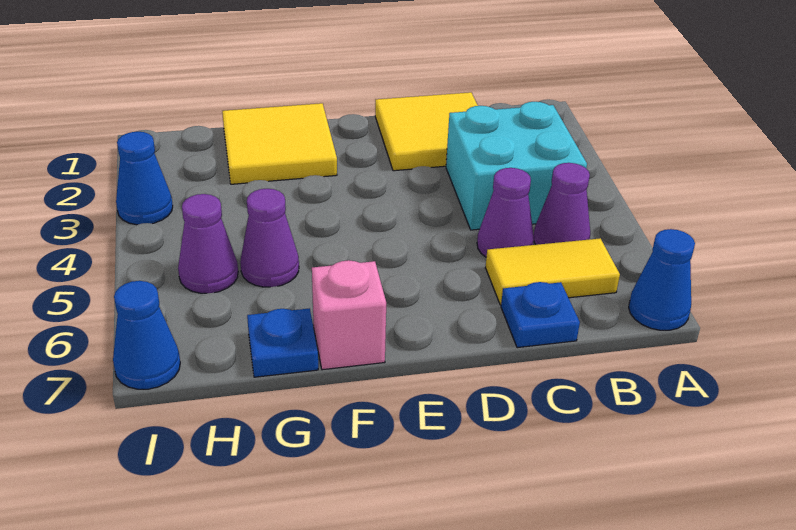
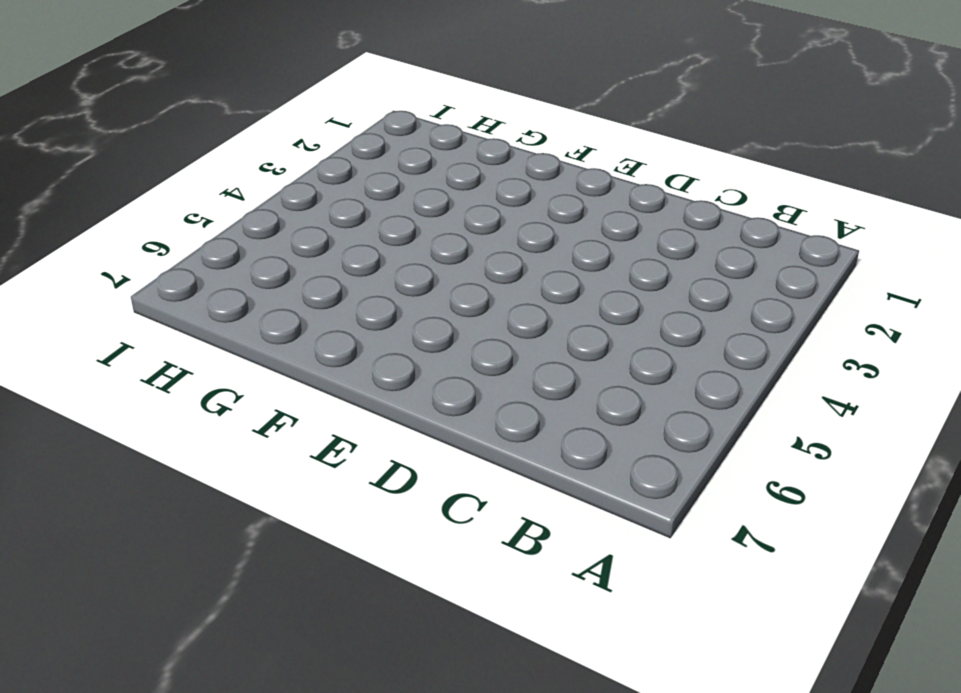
none -> blue 1x1 cone [629,229,695,330]
none -> cyan 2x2 brick [446,102,587,230]
none -> purple 1x1 cone [534,163,590,245]

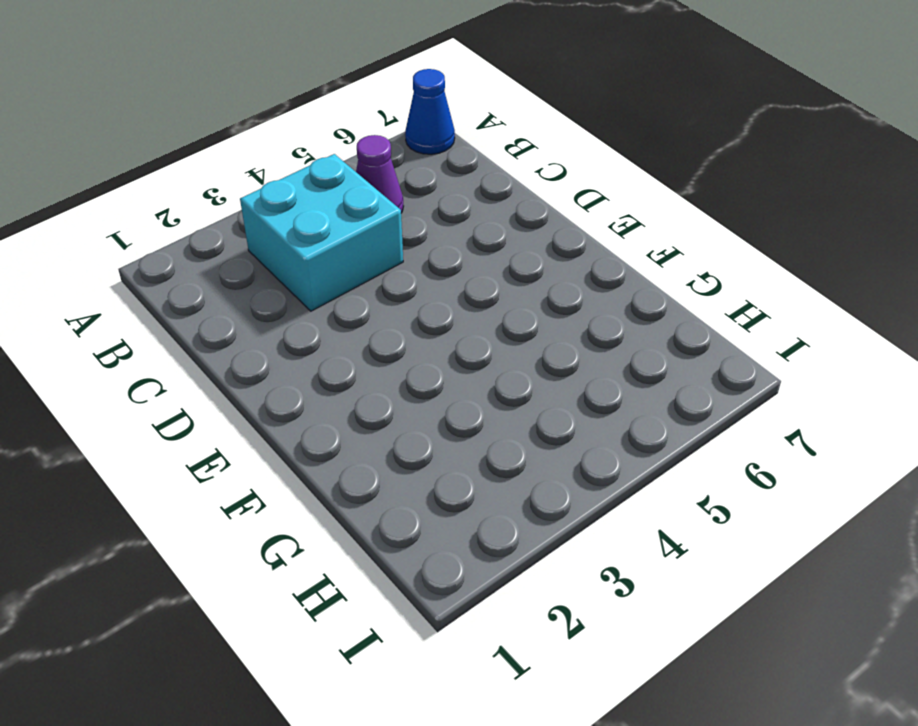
none -> yellow 1x2 tile [485,238,620,305]
none -> yellow 2x2 tile [375,92,478,171]
none -> purple 1x1 cone [477,168,534,257]

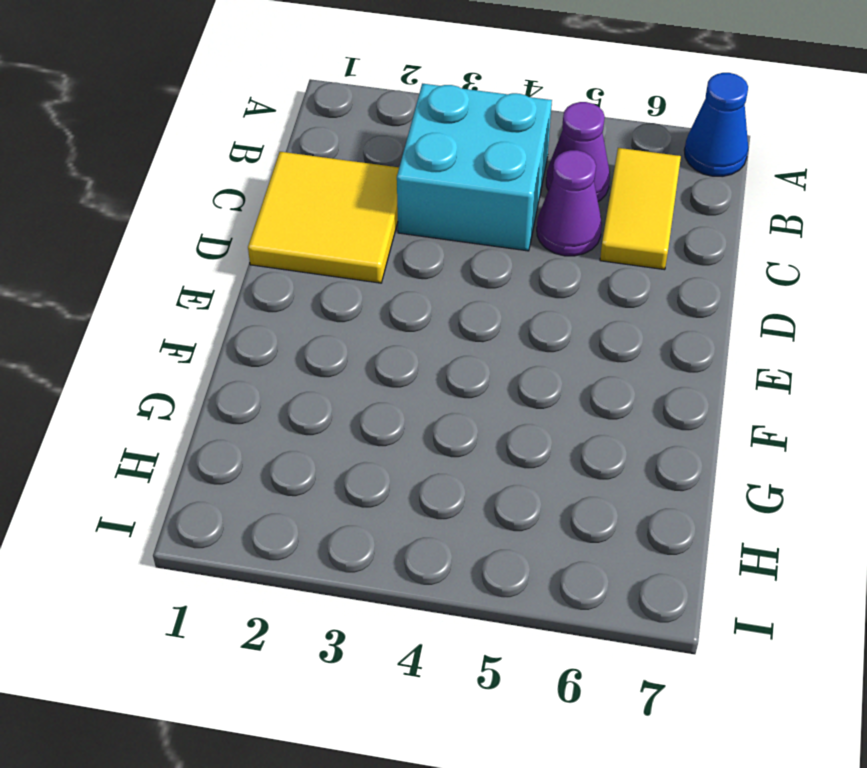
none -> blue 1x1 plate [501,282,580,348]
none -> yellow 2x2 tile [222,103,337,184]
none -> pink 1x1 brick [312,260,386,370]

